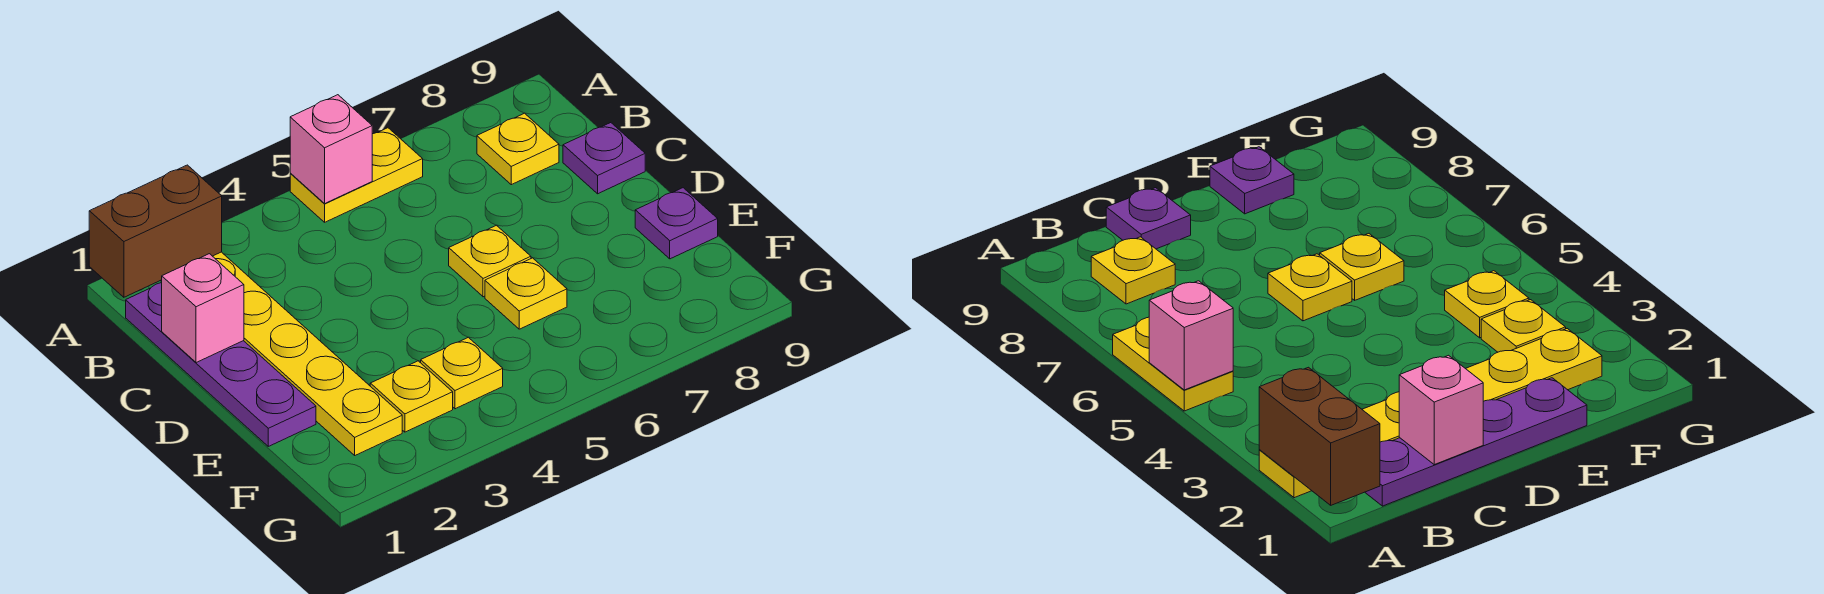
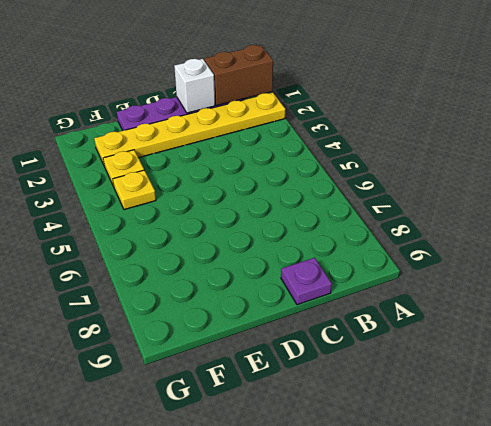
brown 1x2 brick [204,45,273,106] -> brown 1x2 brick turned to [89,165,222,297]
white 1x1 brick [174,59,215,113] -> pink 1x1 brick [162,254,244,363]
none -> yellow 1x2 plate [290,128,423,222]
none -> yellow 1x1 plate [477,113,559,185]
none -> yellow 1x1 plate [449,225,531,297]

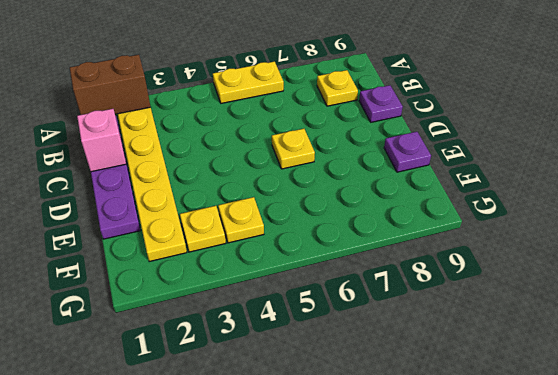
none -> yellow 1x1 plate [485,258,567,329]
none -> pink 1x1 brick [290,95,372,203]

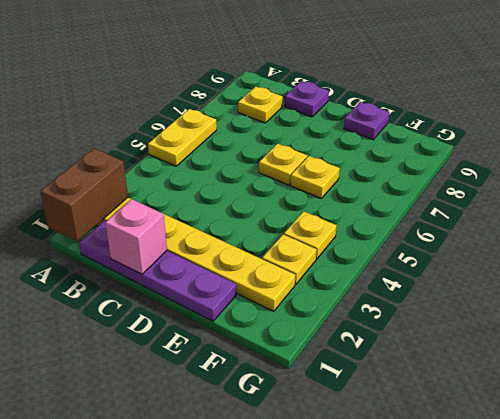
none -> pink 1x1 brick [290,95,372,203]

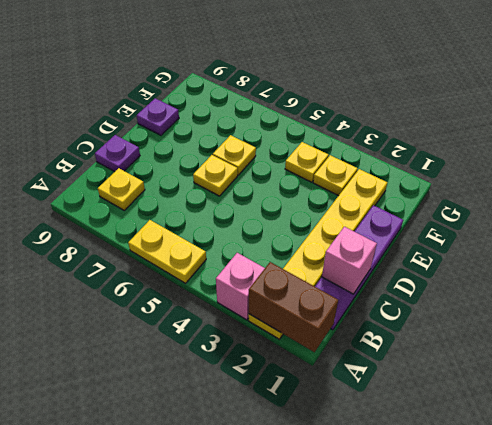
pink 1x1 brick [216,253,265,320] -> pink 1x1 brick moved to [290,95,372,203]

